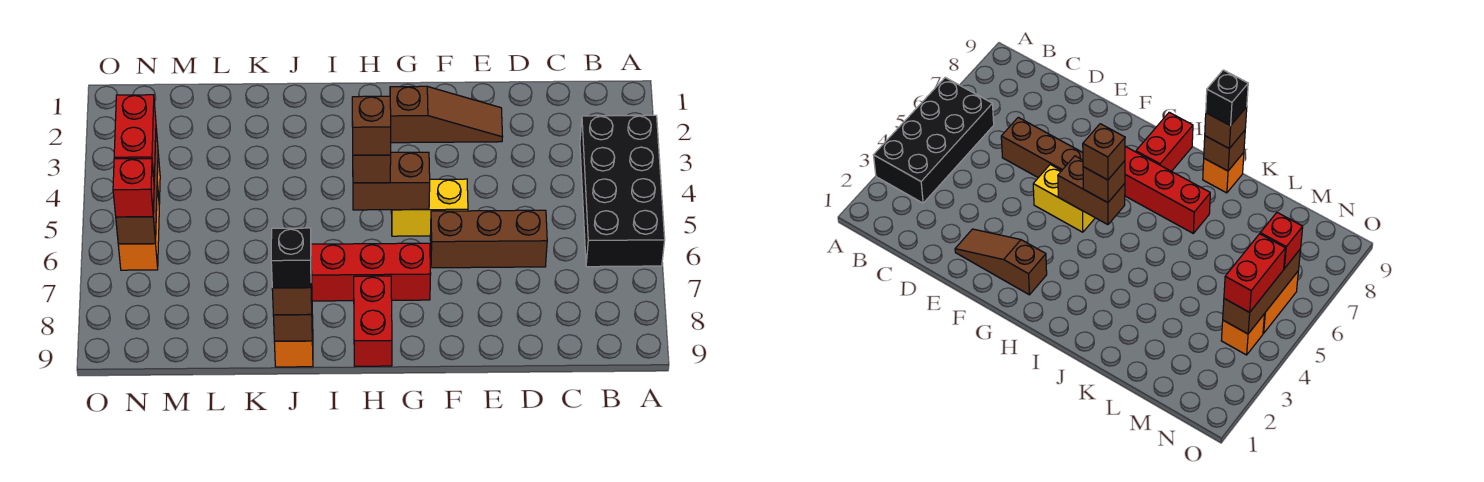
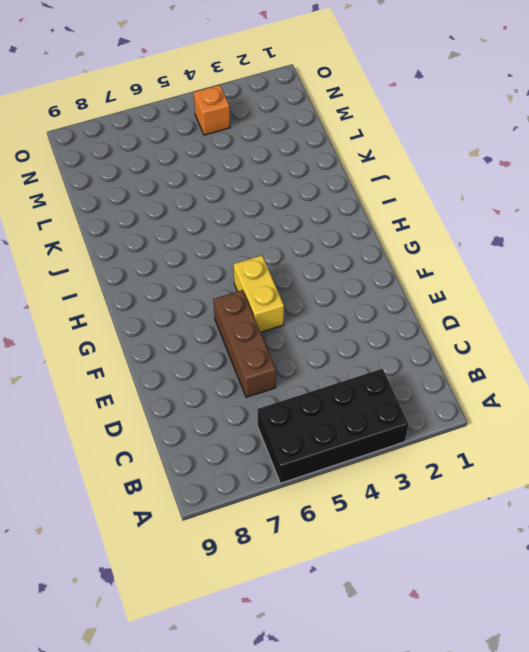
none -> brown 1x3 slope [390,86,503,143]
none -> red 1x4 brick [311,243,431,301]
none -> red 1x2 brick [354,276,392,366]

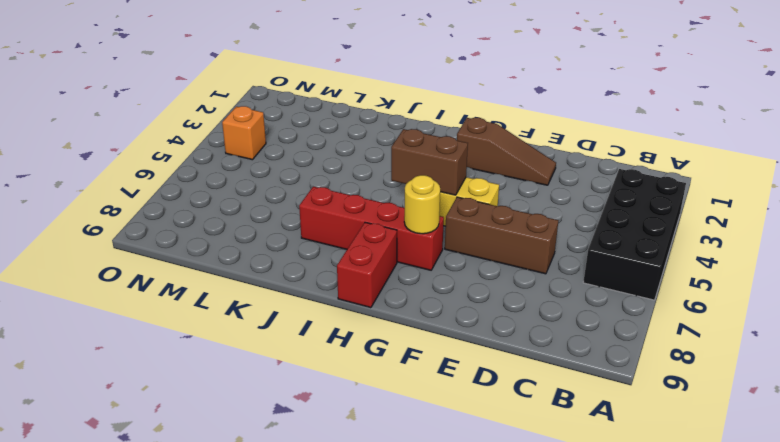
yellow 1x1 round brick [404,175,440,234] -> none
none -> orange 1x1 brick [274,315,313,367]
none -> orange 1x2 brick [118,184,159,270]
none -> brown 1x1 brick [273,314,312,341]

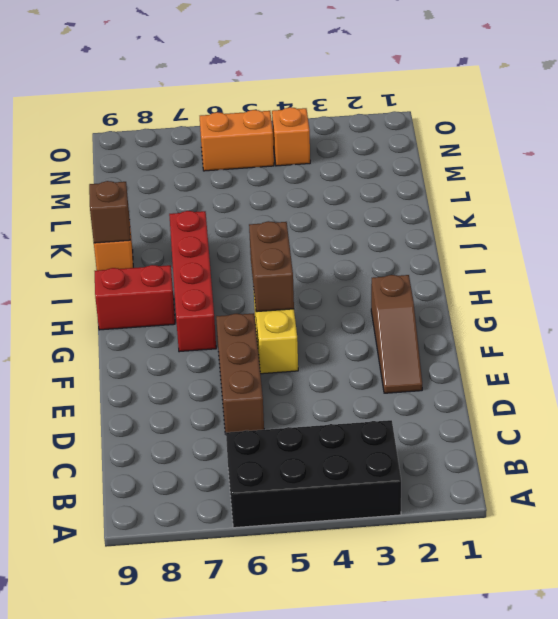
none -> brown 1x3 brick [116,129,158,244]
none -> brown 1x1 brick [353,155,391,183]
none -> brown 1x1 brick [272,271,312,315]

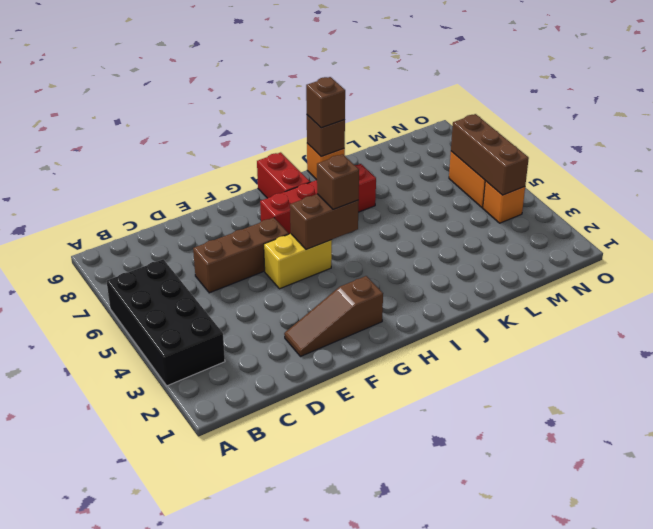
none -> red 1x2 brick [114,95,156,177]
none -> red 1x1 brick [113,159,154,217]
none -> brown 1x1 brick [352,96,391,155]

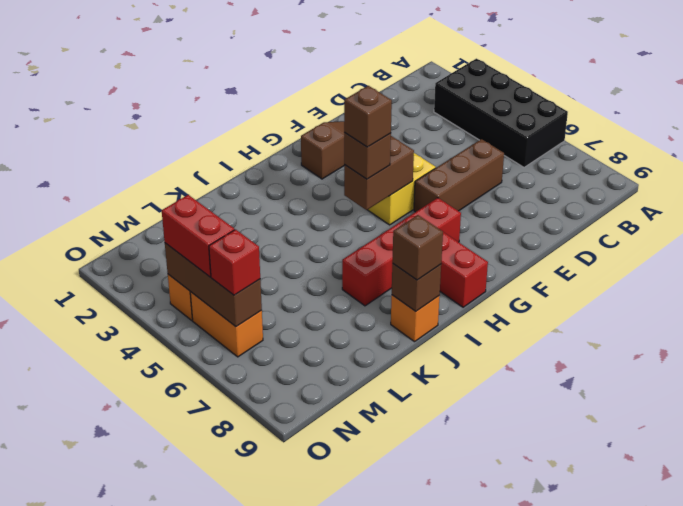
none -> black 1x1 brick [271,228,311,288]

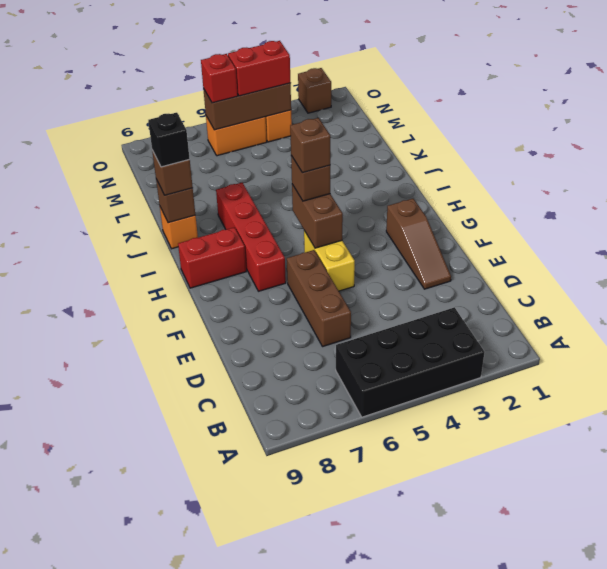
brown 1x1 brick [298,68,331,113] -> none

